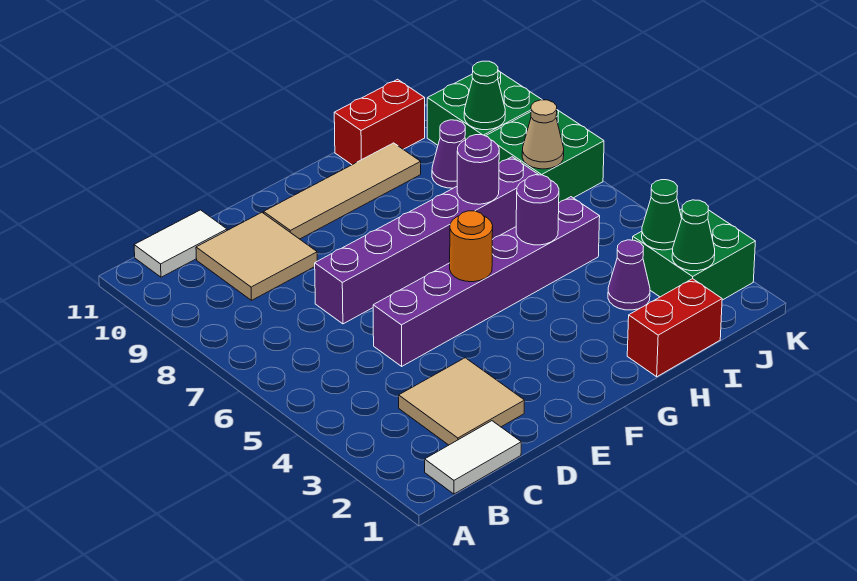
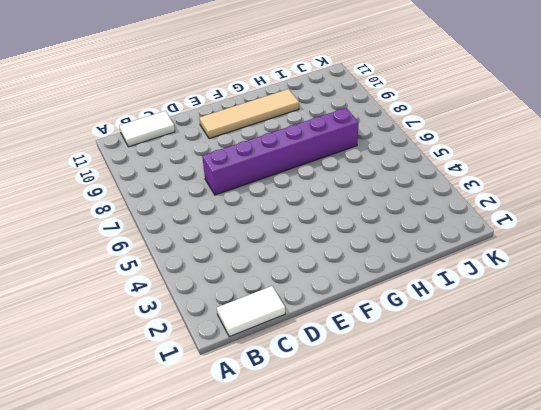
none -> tan 2x2 tile [399,358,525,445]
none -> tan 2x2 tile [196,213,317,300]
none -> purple 1x6 brick [373,197,600,366]

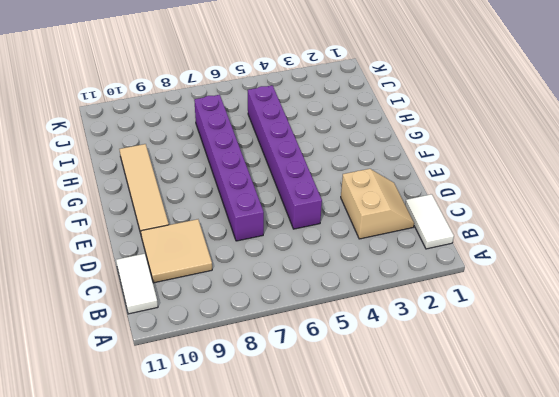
tan 2x2 slope [341,169,414,239] -> tan 2x2 tile [399,358,525,445]
none -> red 1x2 brick [627,279,722,377]
none -> red 1x2 brick [334,79,425,165]
none -> purple 1x1 cone [608,240,650,310]

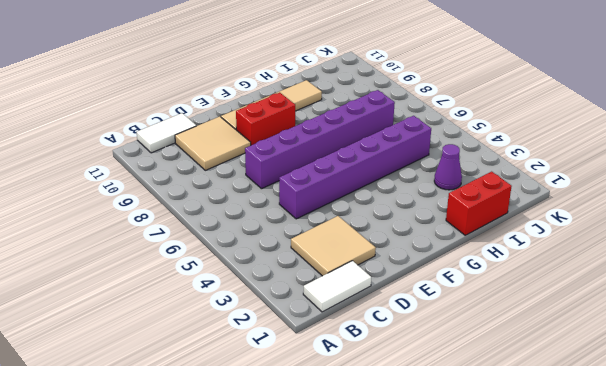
red 1x2 brick [236,93,295,145] -> red 1x2 brick moved to [334,79,425,165]
none -> purple 1x1 cone [432,120,466,188]
none -> green 2x2 brick [633,209,755,300]
none -> green 2x2 brick [486,110,604,203]

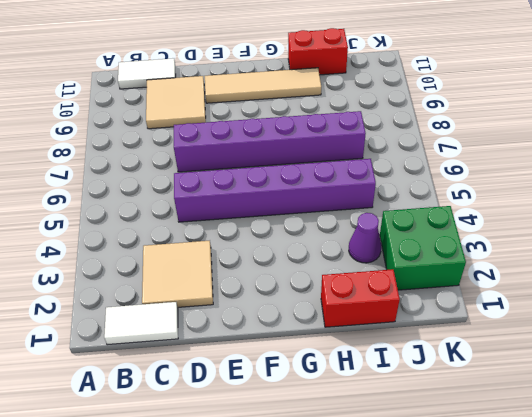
none -> purple 1x1 cone [432,120,466,188]
none -> green 2x2 brick [486,110,604,203]
none -> green 2x2 brick [427,70,542,145]

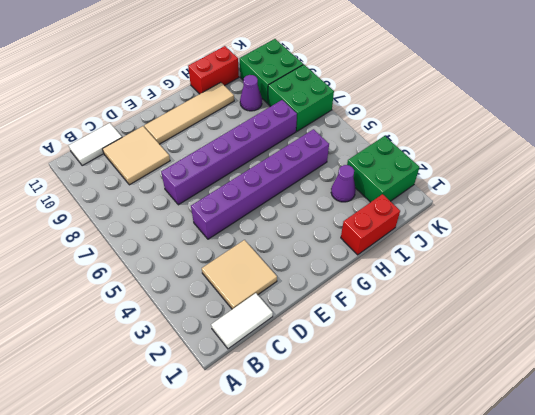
none -> orange 1x1 round brick [450,211,493,282]
none -> purple 1x1 round brick [516,175,559,245]
none -> purple 1x1 round brick [457,135,499,204]

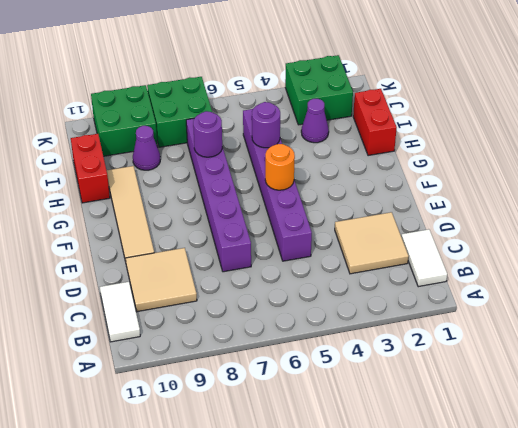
none -> green 1x1 cone [672,200,715,271]
none -> green 1x1 cone [642,180,682,250]
none -> tan 1x1 cone [522,100,564,169]

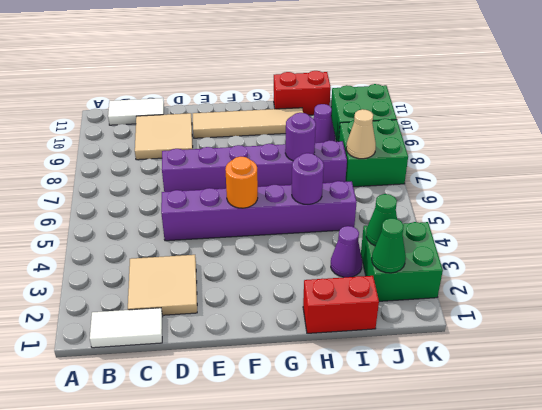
none -> green 1x1 cone [464,61,505,130]

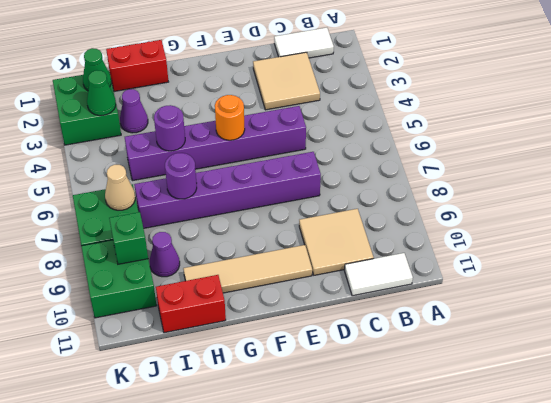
green 1x1 brick [109,212,148,264] -> green 1x1 cone [464,61,505,130]

